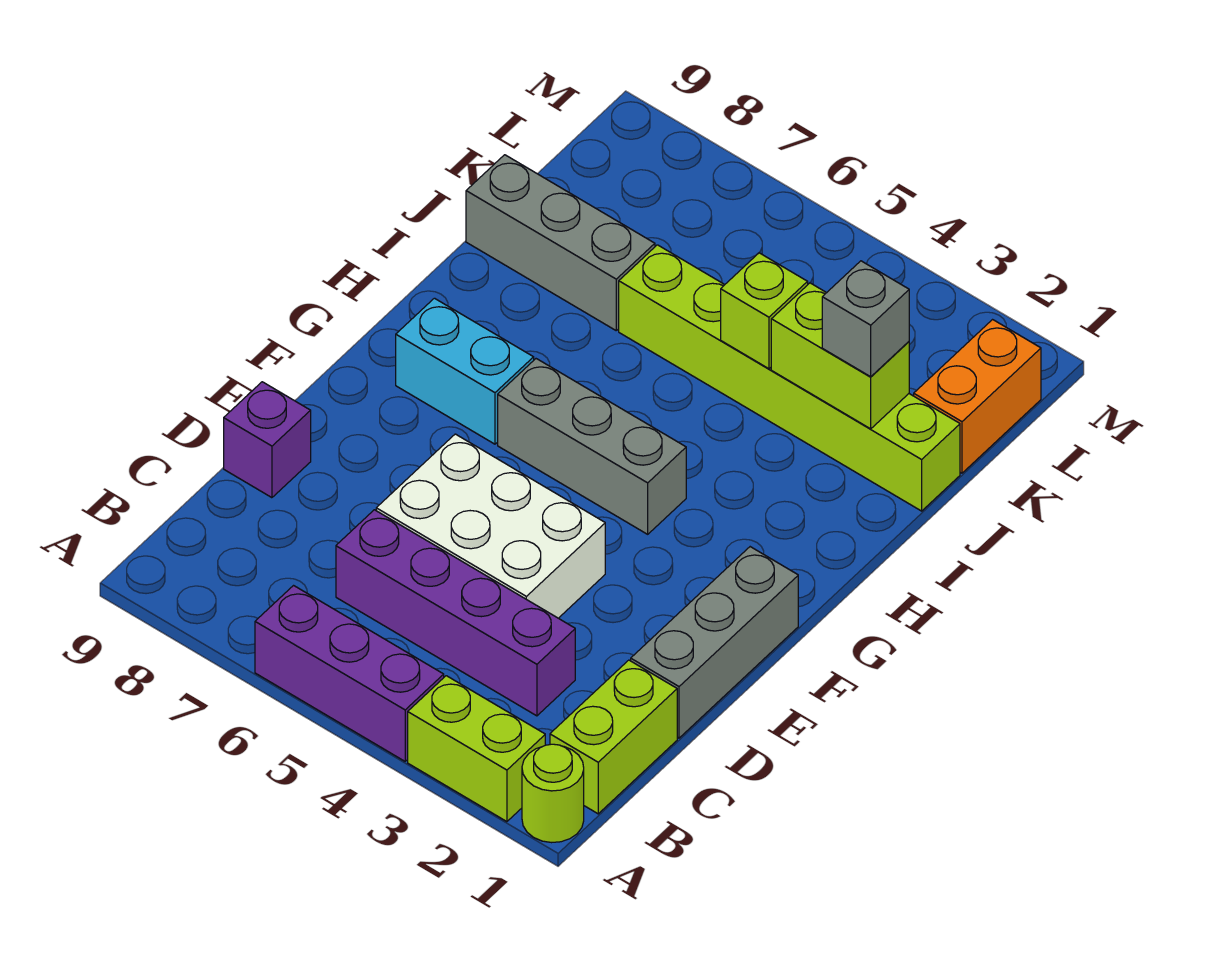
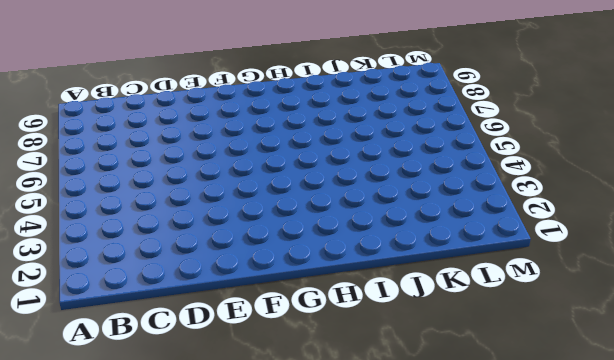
none -> lime 1x1 round brick [522,744,584,843]
none -> lime 1x2 brick [408,676,545,822]
none -> purple 1x3 brick [255,586,444,761]

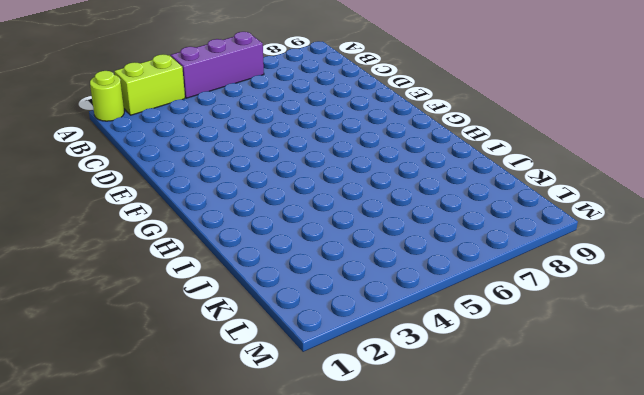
none -> lime 1x2 brick [550,660,677,814]
none -> purple 1x4 brick [336,510,575,716]
none -> grey 1x3 brick [631,547,798,738]

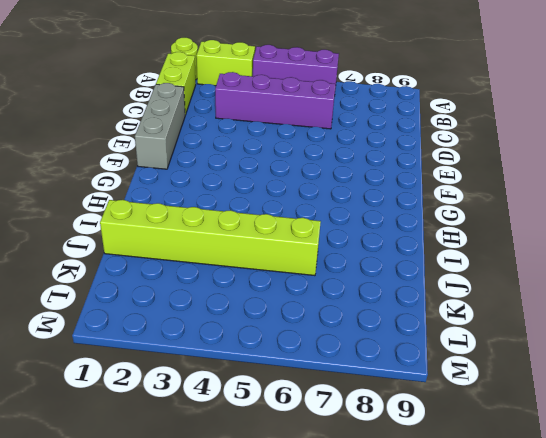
none -> white 2x3 brick [376,434,605,618]
none -> purple 1x1 brick [224,382,311,498]
none -> grey 1x3 brick [498,359,686,534]

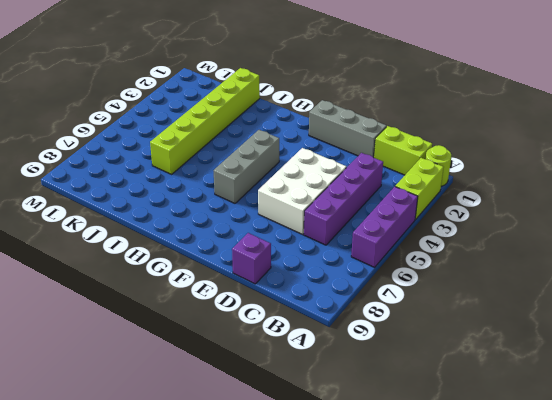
none -> cyan 1x2 brick [396,298,534,444]
none -> grey 1x3 brick [466,155,655,330]
none -> orange 1x2 brick [914,320,1041,473]

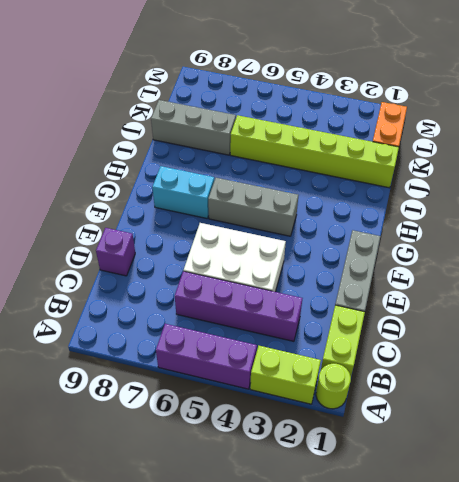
none -> lime 1x2 brick [771,283,909,429]
none -> lime 1x1 brick [721,253,808,369]
none -> grey 1x1 brick [822,261,909,377]

